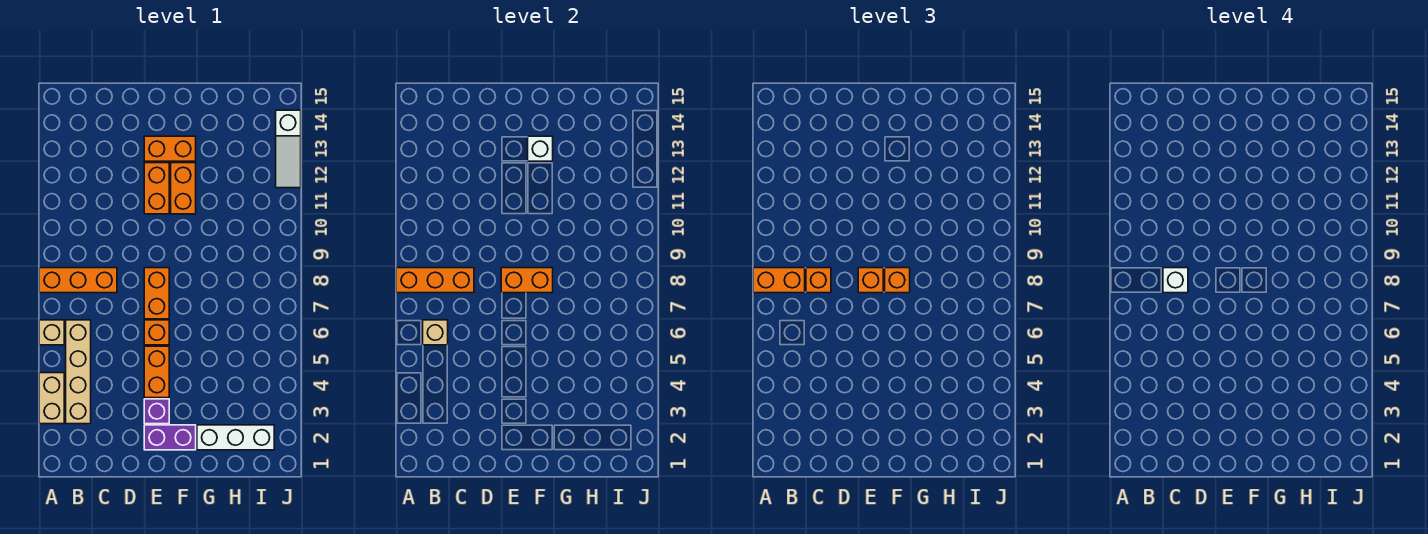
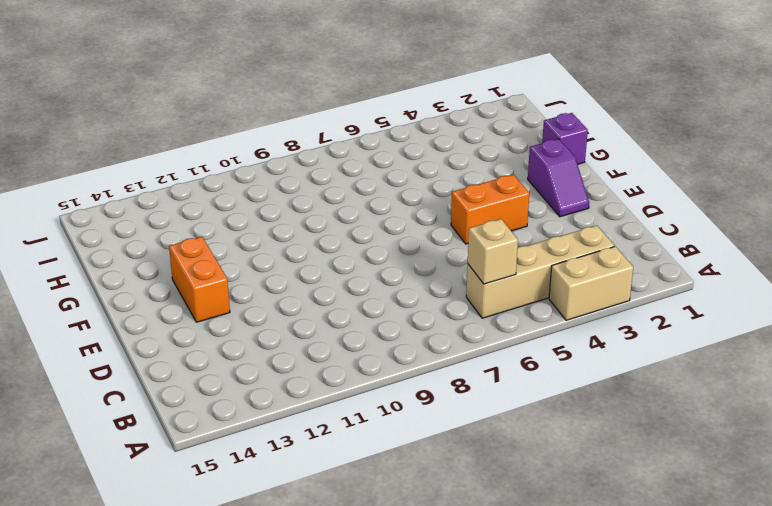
purple 1x2 slope [528,139,589,217] -> purple 1x2 brick [144,425,196,450]
purple 1x1 brick [542,113,588,164] -> purple 1x1 brick moved to [144,399,169,424]
none -> tan 1x1 brick [39,320,64,345]
none -> orange 1x3 brick [39,268,117,293]
none -> orange 1x1 brick [144,320,169,345]

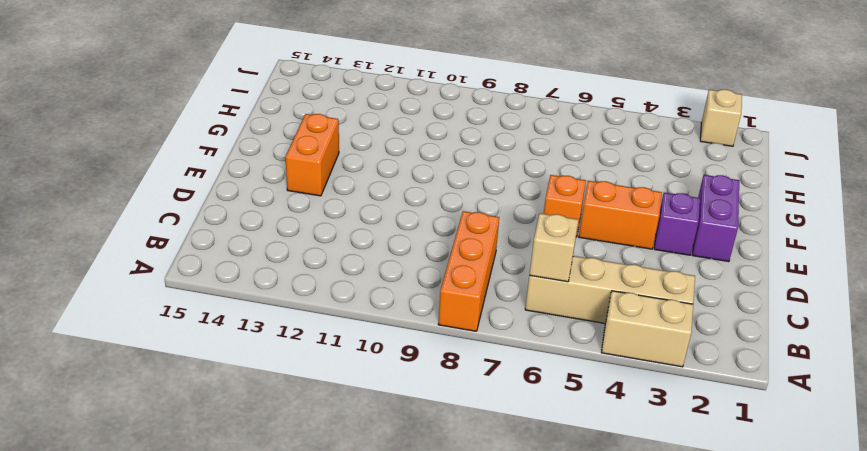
tan 1x1 brick [700,90,742,146] -> tan 1x1 brick moved to [39,320,64,345]
none -> orange 1x2 brick [144,268,169,319]
none -> orange 1x2 brick [144,163,169,214]
none -> orange 1x2 brick [171,163,196,214]

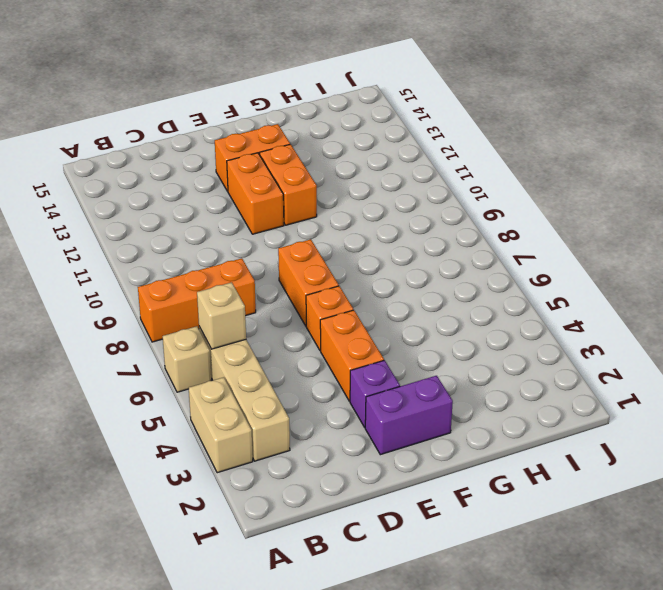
none -> white 1x3 brick [197,425,274,450]
none -> white 1x3 slope [276,110,301,188]
none -> orange 1x3 brick [396,268,474,293]

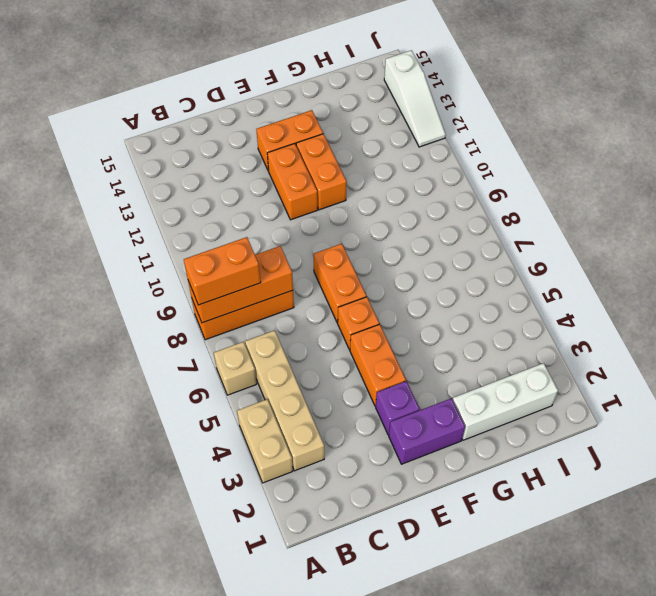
none -> tan 1x1 brick [423,320,448,345]
none -> orange 1x2 brick [501,268,553,293]
none -> white 1x1 brick [528,136,553,161]

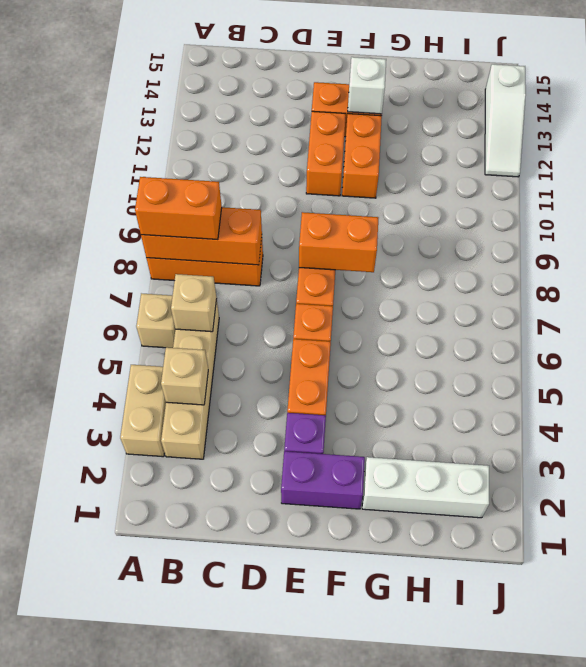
tan 1x1 brick [161,347,208,405] -> none
none -> orange 1x1 brick [806,268,831,293]
none -> orange 1x1 brick [858,268,883,293]
none -> orange 1x1 brick [885,268,910,293]

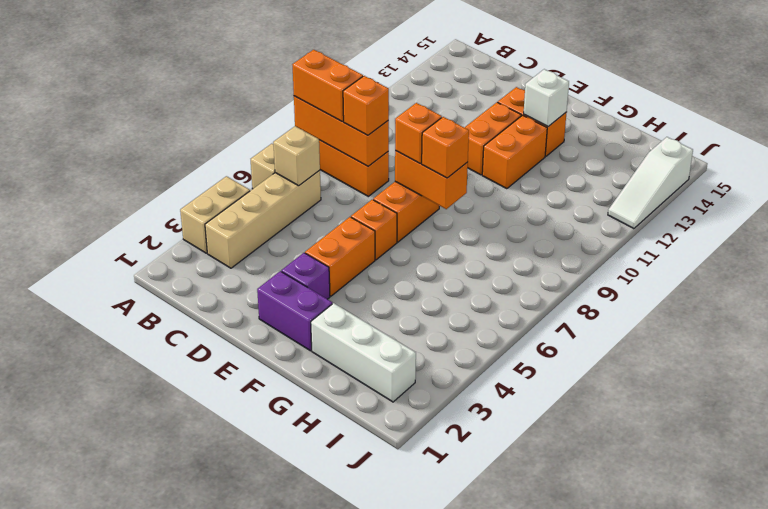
none -> white 1x1 brick [1163,268,1188,293]

